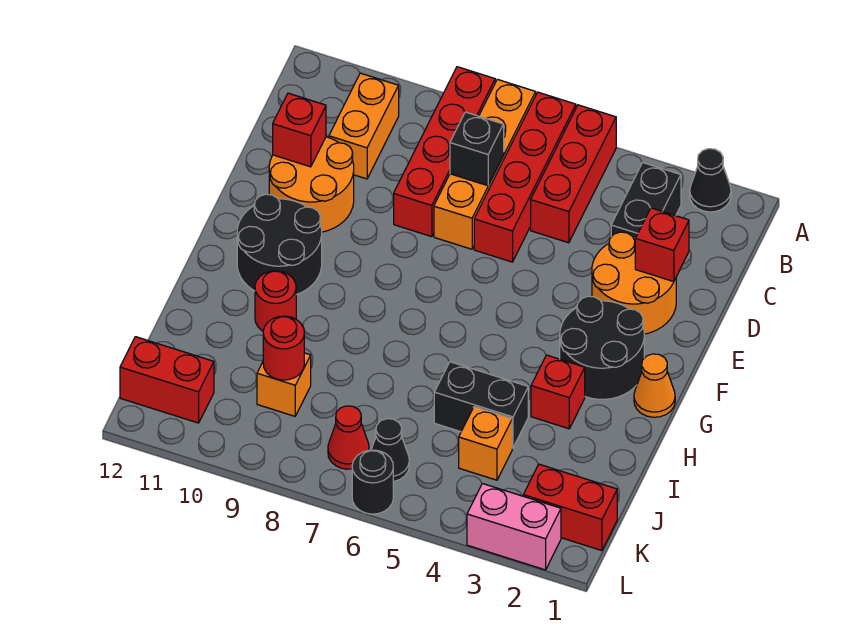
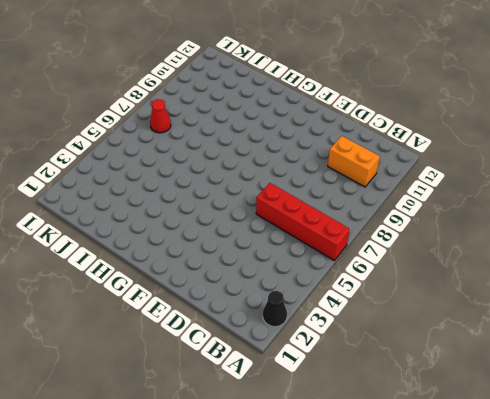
none -> red 1x3 brick [531,105,616,243]
none -> orange 1x4 brick [434,79,536,249]
none -> red 1x4 brick [394,67,495,237]

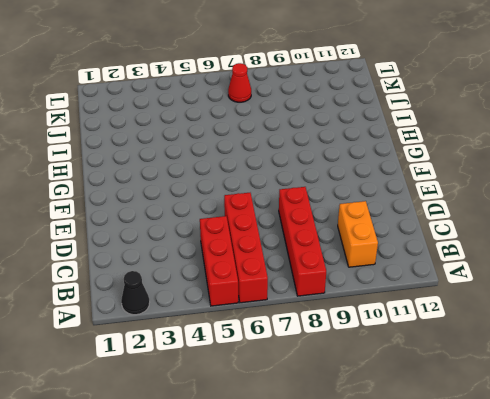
none -> orange 1x4 brick [434,79,536,249]
none -> black 1x2 brick [611,163,681,237]
none -> orange 2x2 round brick [592,232,676,334]

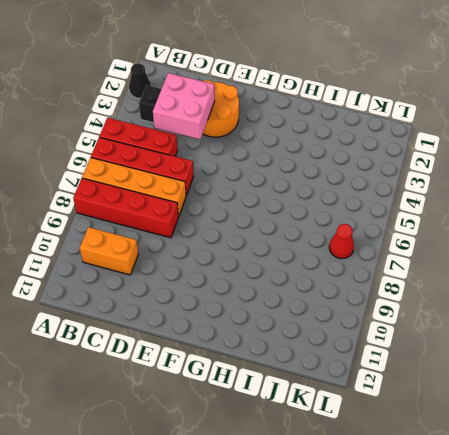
pink 2x2 brick [153,73,215,140] -> none
none -> orange 2x2 round brick [269,137,354,232]
none -> black 2x2 round brick [560,296,644,399]
none -> black 2x2 round brick [237,194,322,295]

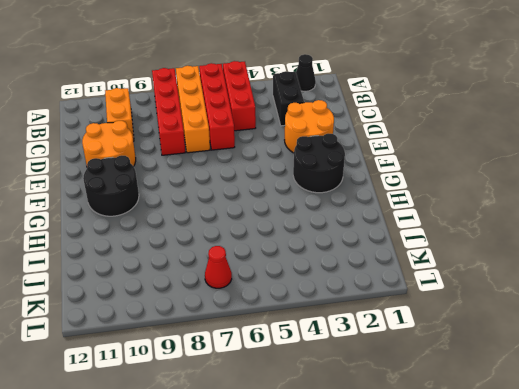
none -> orange 1x1 cone [634,354,675,417]
none -> red 1x1 brick [531,355,585,429]
none -> red 1x1 round brick [255,271,296,331]

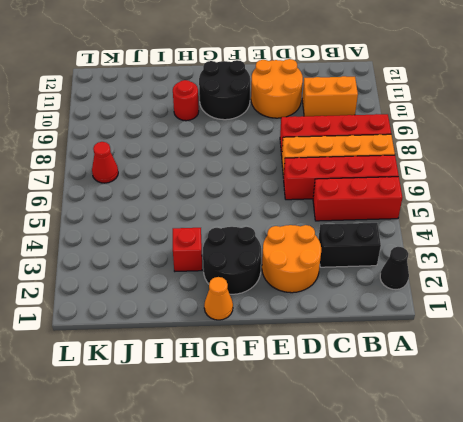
none -> black 1x2 brick [434,362,528,448]
none -> orange 1x1 brick [459,407,512,480]
none -> orange 1x1 brick [257,353,311,416]

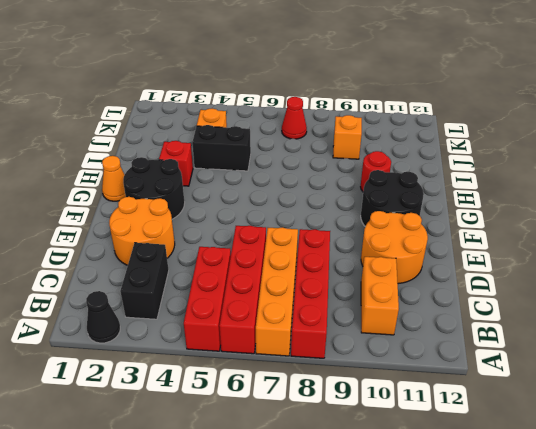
none -> red 1x2 brick [523,464,617,551]
none -> black 1x1 cone [371,419,409,482]
none -> red 1x2 brick [120,337,214,423]

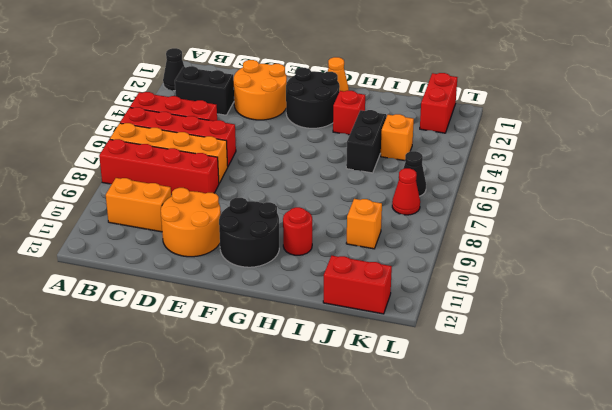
red 1x2 brick [323,256,392,314] -> red 1x2 brick turned to [120,337,214,423]
none -> pink 1x2 brick [467,484,561,570]
none -> black 1x1 round brick [352,450,393,514]
none -> black 1x1 brick [450,112,504,186]

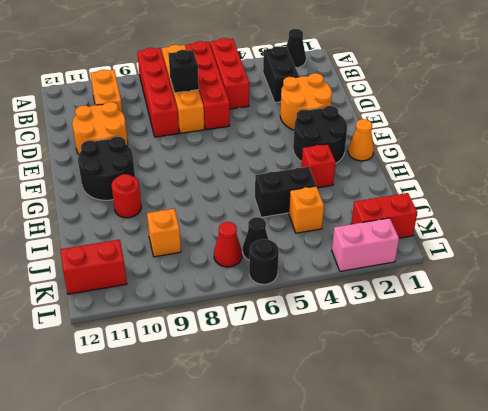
none -> red 1x1 brick [635,208,689,282]
none -> red 1x1 brick [273,93,326,167]
none -> red 1x1 round brick [263,316,304,380]

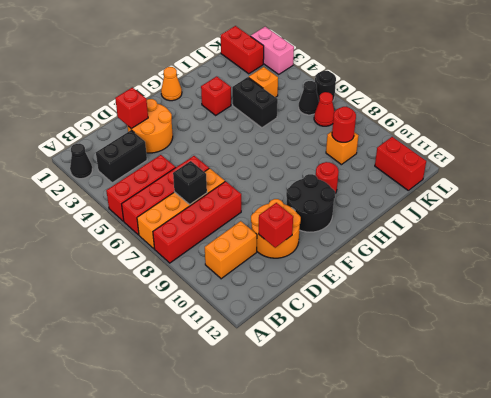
none -> black 2x2 round brick [560,296,644,399]

